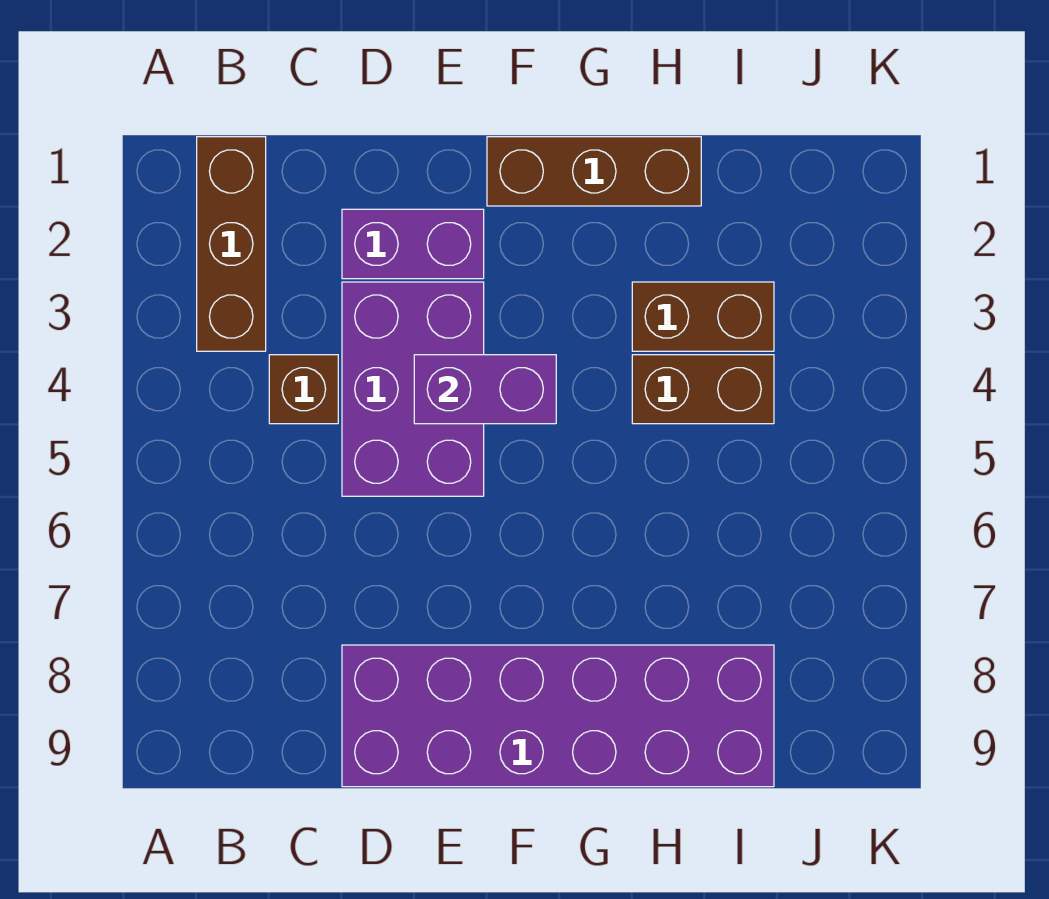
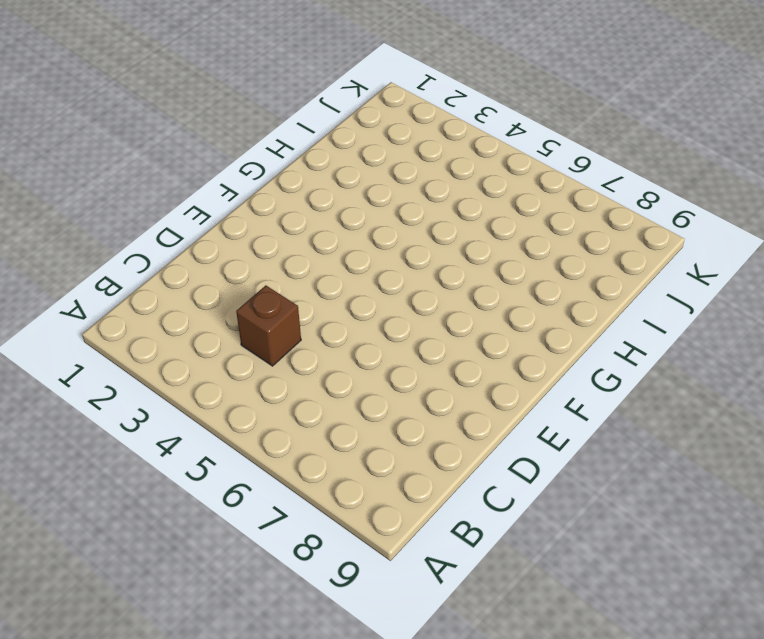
none -> brown 1x3 brick [197,137,266,351]
none -> purple 1x2 brick [342,209,484,279]

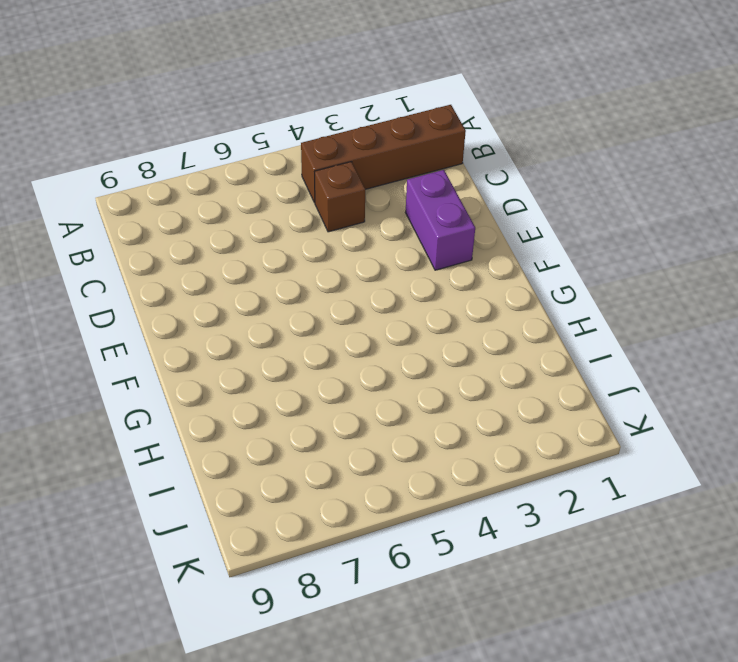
brown 1x4 brick [301,105,466,203] -> brown 1x3 brick [197,137,266,351]
none -> purple 2x3 brick [342,282,484,496]
none -> purple 2x6 brick [342,645,774,787]

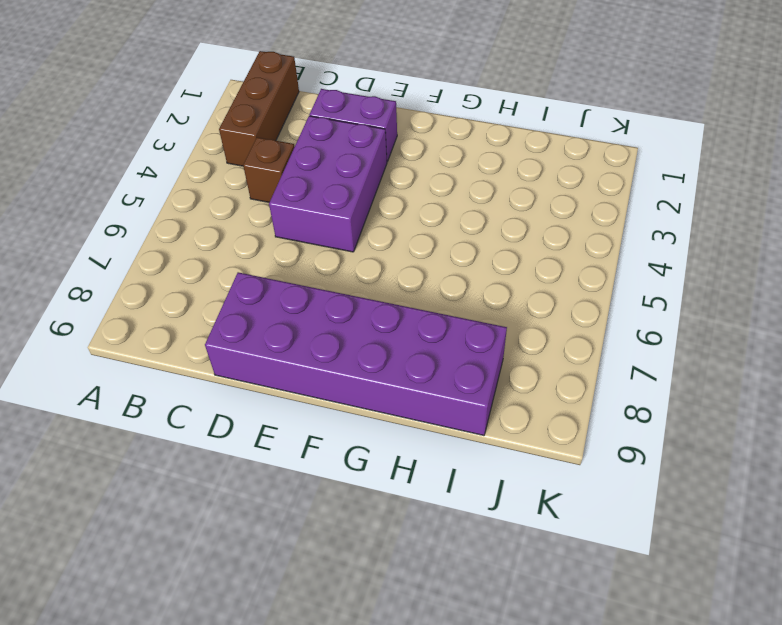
none -> brown 1x3 brick [487,137,701,206]
none -> brown 1x2 brick [632,282,774,351]

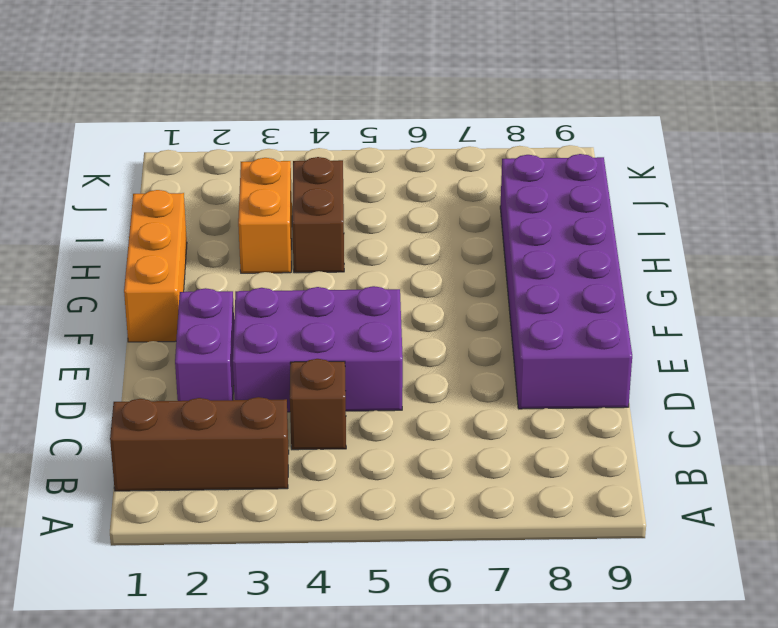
orange 1x3 brick [124,190,187,342] -> brown 1x3 brick [487,137,701,206]
orange 1x2 brick [238,158,292,273] -> brown 1x2 brick [632,282,774,351]
none -> purple 1x2 brick [414,355,556,424]

